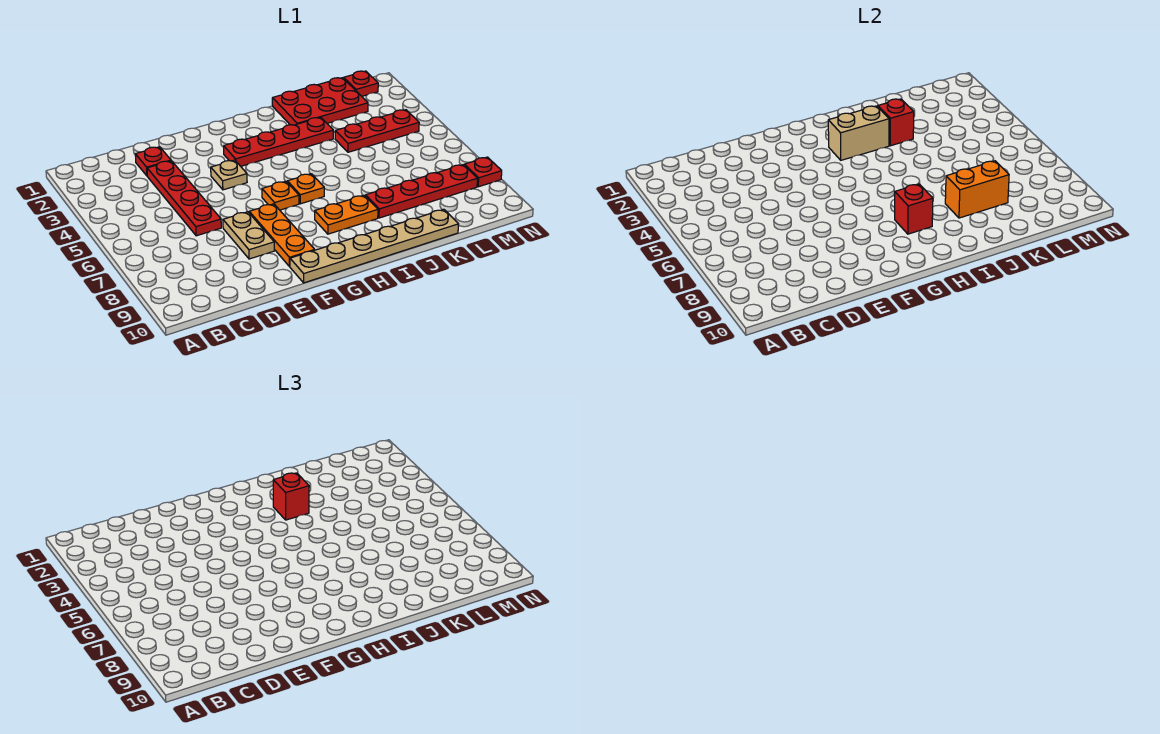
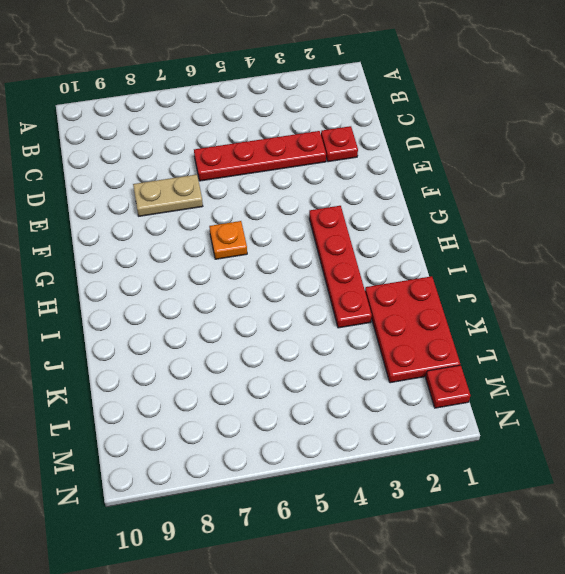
none -> tan 1x1 plate [211,160,247,190]
none -> orange 1x3 plate [249,204,314,267]
none -> tan 1x6 plate [290,209,458,283]

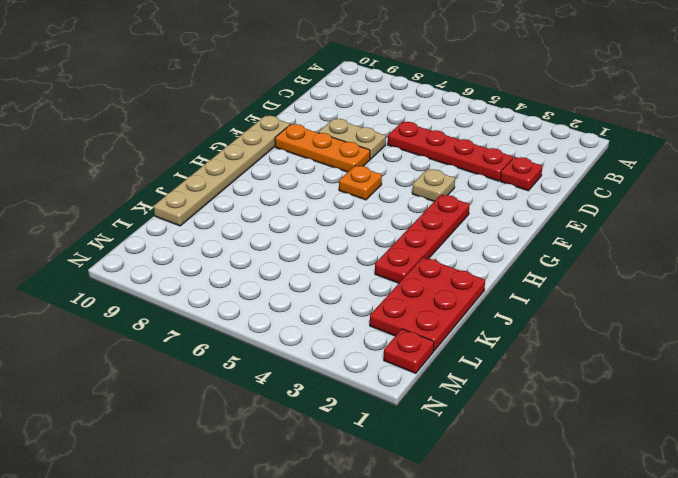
none -> orange 1x1 plate [287,174,324,204]
none -> orange 1x2 plate [315,195,378,234]
none -> red 1x4 plate [366,165,478,218]

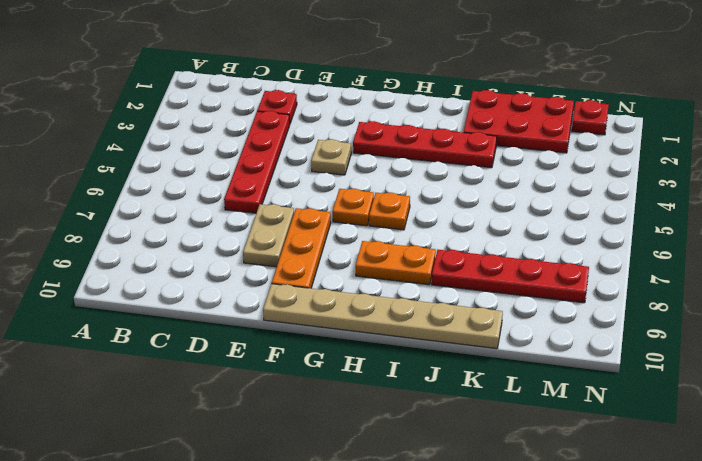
none -> red 1x3 plate [335,110,419,152]
none -> red 1x1 plate [464,157,502,187]
none -> tan 1x2 brick [828,106,889,160]

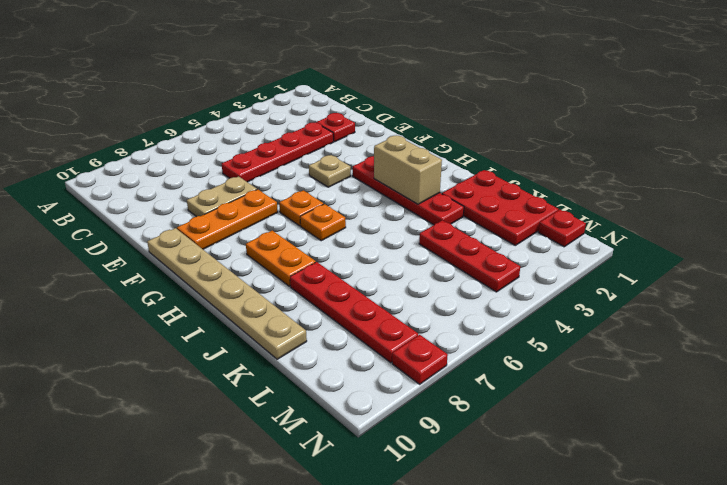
none -> red 1x1 brick [895,184,933,234]
none -> red 1x1 brick [878,99,914,146]
none -> orange 1x2 brick [945,161,1009,218]

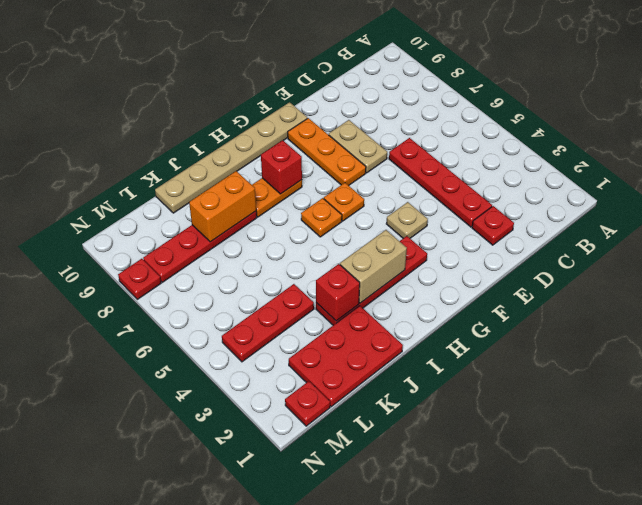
none -> red 1x1 brick [273,473,309,520]

